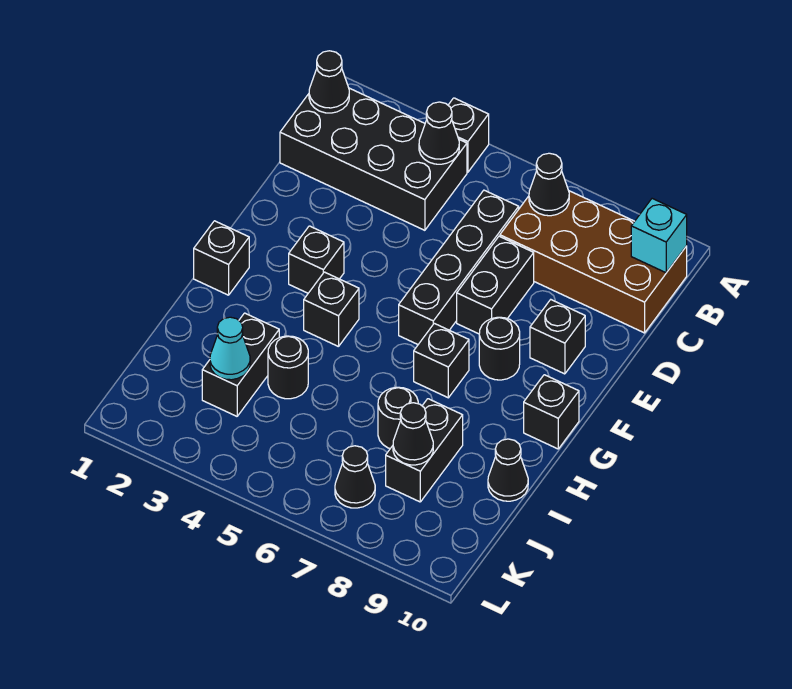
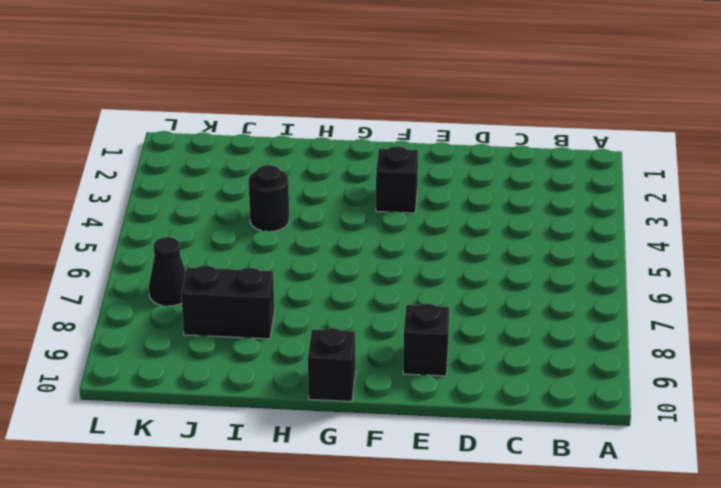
none -> black 1x1 brick [448,98,489,172]
none -> black 2x4 brick [280,88,467,230]
none -> brown 2x4 brick [500,191,687,333]

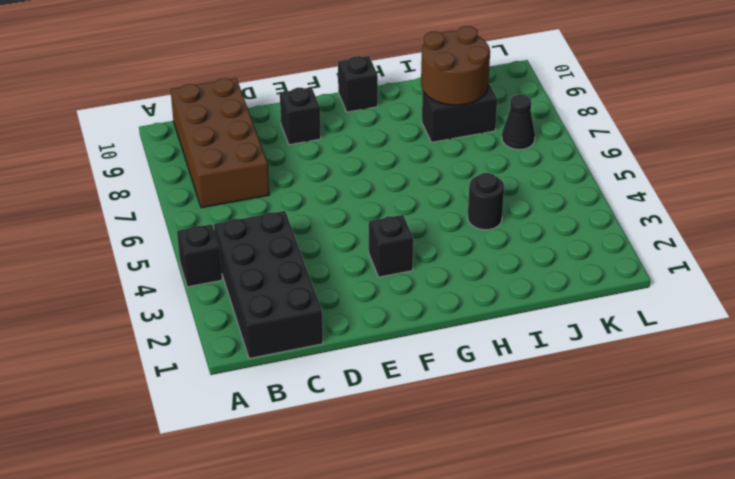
brown 2x2 round brick [421,26,490,105] -> black 1x1 cone [393,403,433,465]
none -> black 1x4 brick [399,190,519,344]
none -> black 1x2 brick [457,236,534,334]
none -> black 1x1 round brick [479,317,520,380]

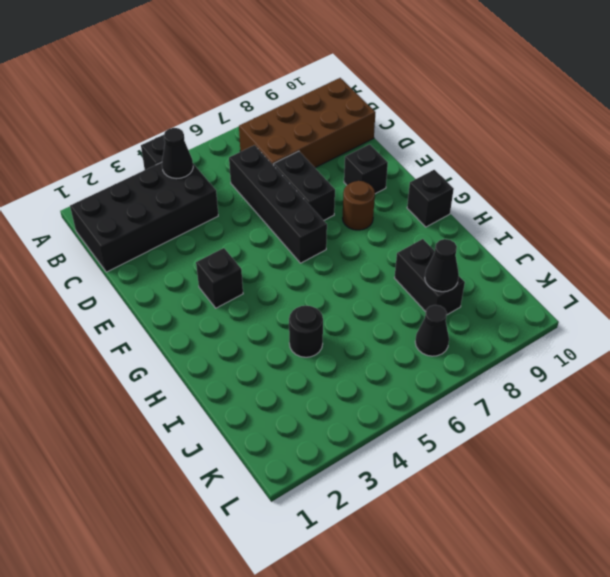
brown 1x1 round brick [343,181,375,230] -> black 1x1 round brick [479,317,520,380]
none -> black 1x1 brick [194,221,249,295]
none -> black 1x1 brick [304,272,359,347]
none -> black 1x1 brick [414,323,469,398]

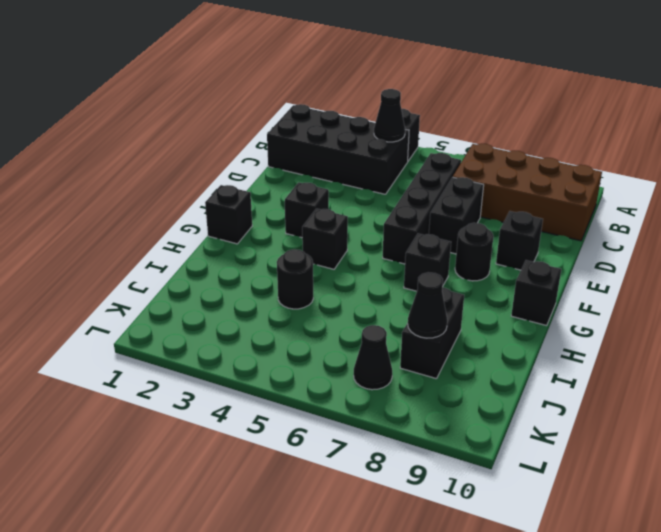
none -> black 1x2 brick [202,313,279,416]
none -> black 1x1 round brick [378,387,418,448]
none -> black 1x1 cone [488,439,528,501]

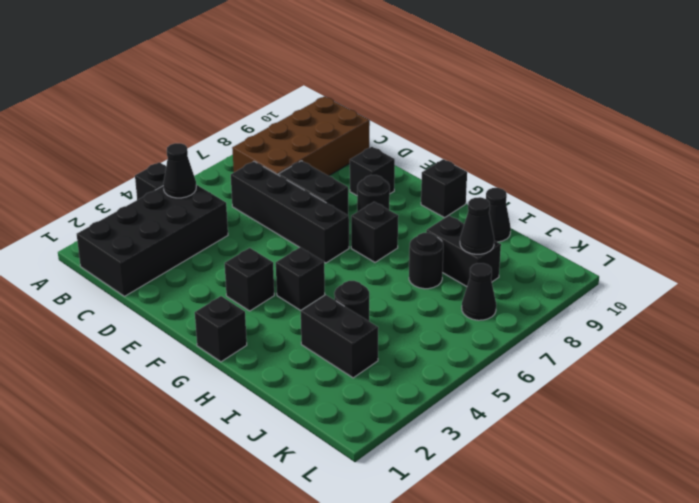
none -> black 1x1 cone [309,51,349,113]
none -> black 1x1 cone [529,153,569,216]
none -> cyan 1x1 brick [631,199,687,273]

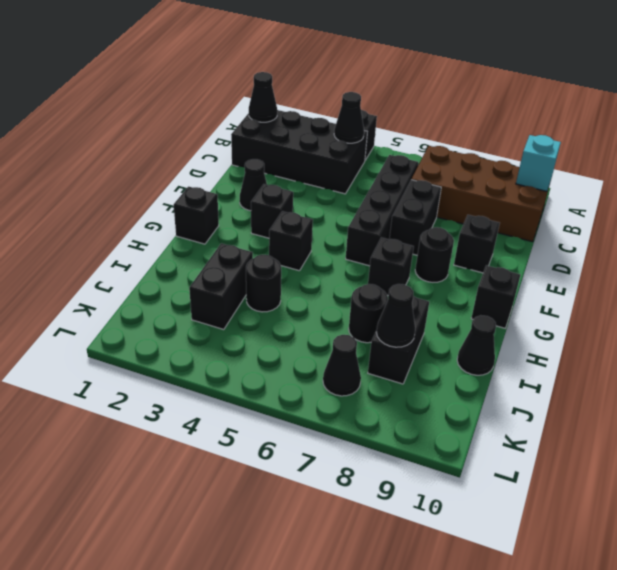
black 1x1 cone [240,159,267,211] -> black 1x1 cone moved to [529,153,569,216]
none -> cyan 1x1 cone [210,317,250,380]

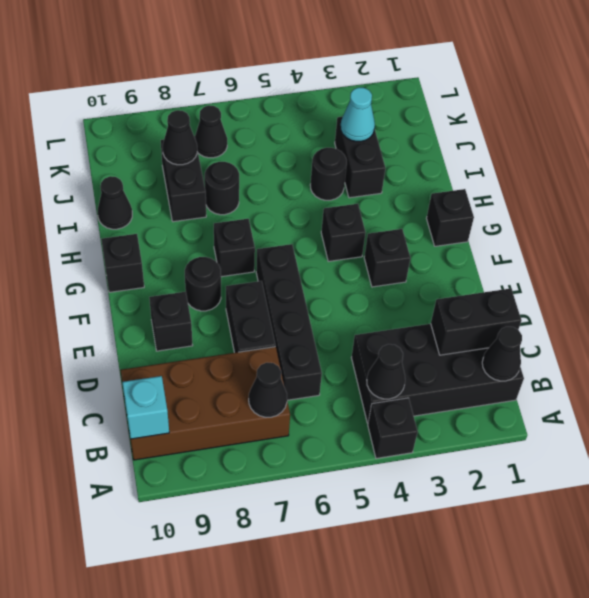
black 1x2 brick [431,288,521,355] -> none

